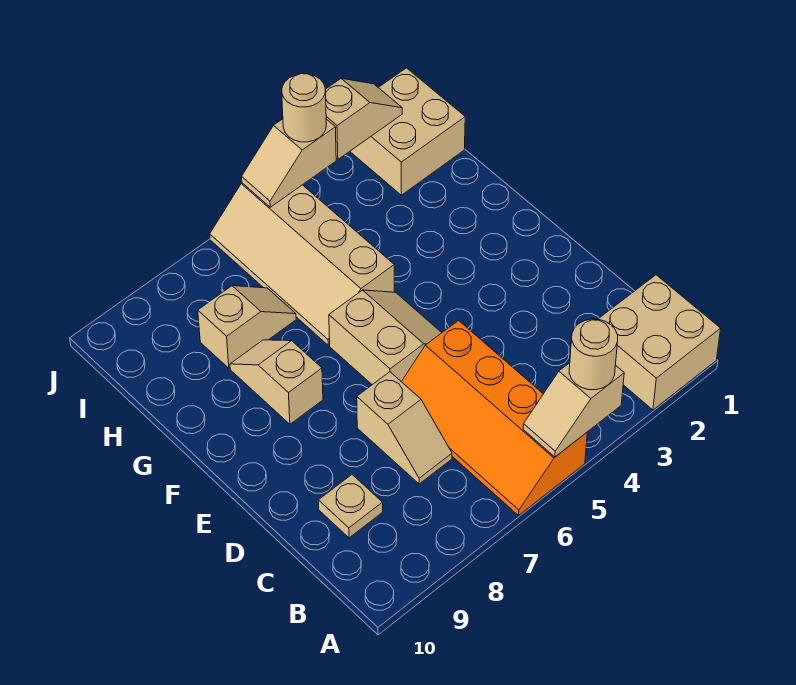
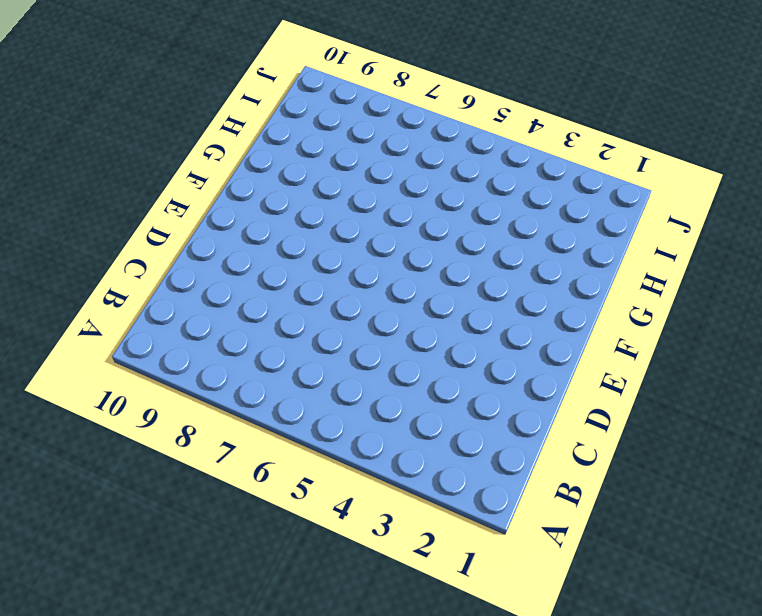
none -> tan 2x2 brick [599,275,721,410]
none -> orange 2x4 slope [402,321,587,515]
none -> tan 1x2 slope [357,372,452,484]

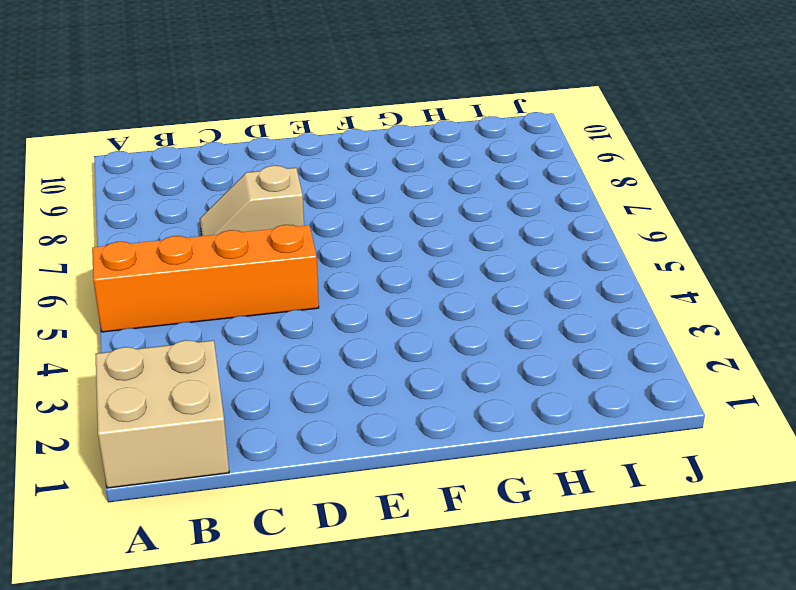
none -> tan 1x1 plate [318,475,383,538]
none -> tan 2x2 slope [329,290,442,385]
none -> tan 1x2 slope [230,340,323,424]

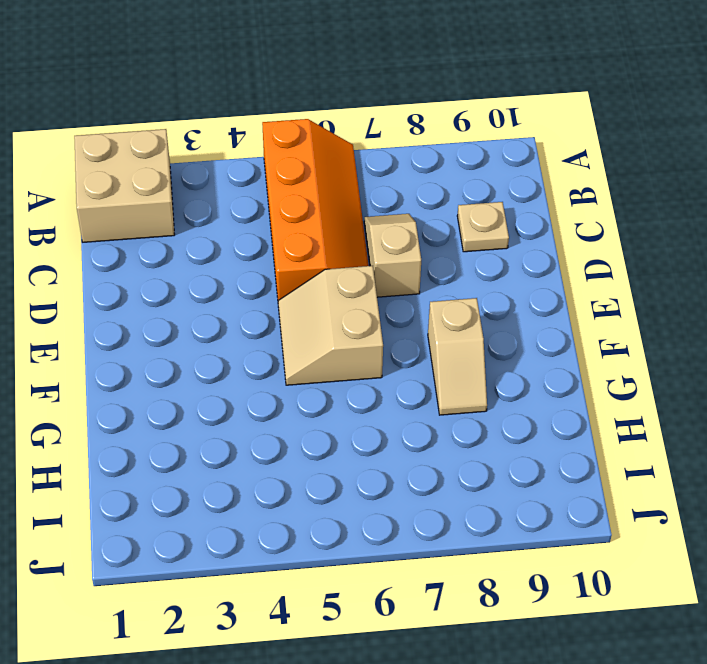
none -> tan 2x4 slope [210,183,394,345]
none -> tan 1x2 slope [198,286,296,368]
none -> tan 2x2 brick [350,68,465,195]

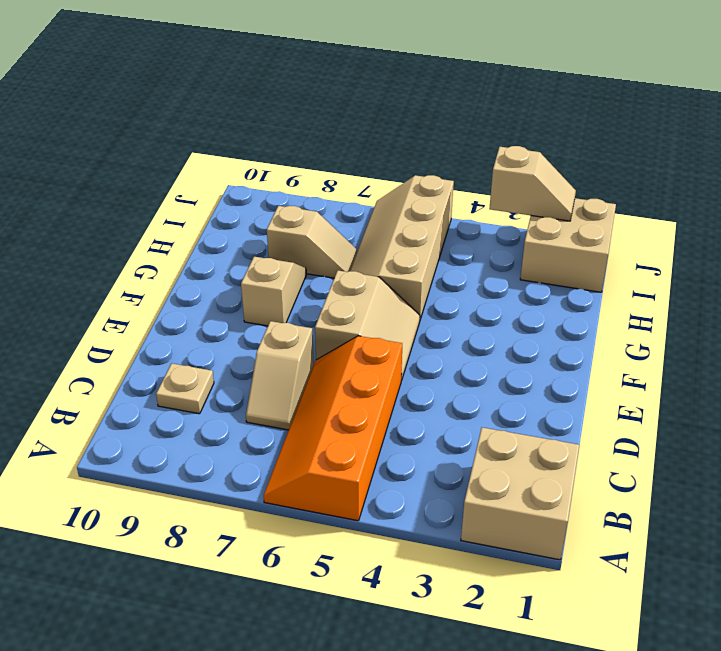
none -> tan 1x2 slope [523,363,624,457]
none -> tan 1x2 slope [242,119,336,207]
none -> tan 1x1 round brick [569,319,618,390]

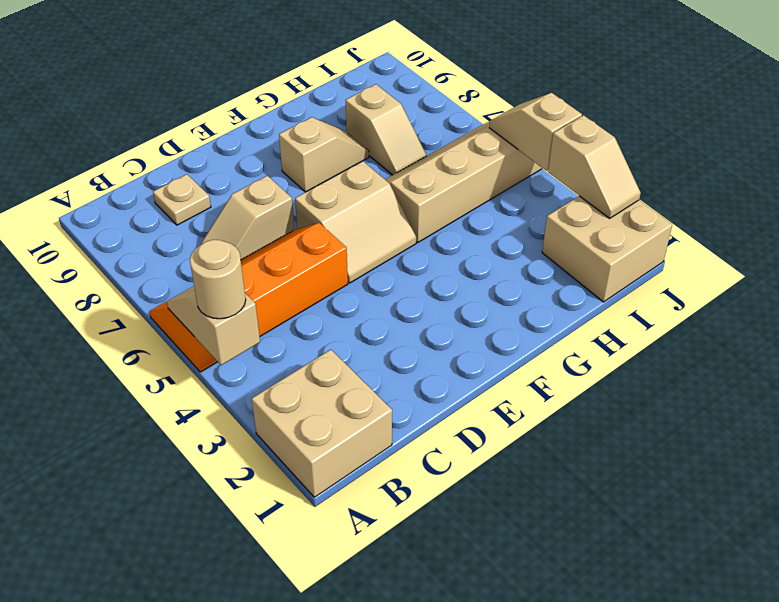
none -> tan 1x1 round brick [282,74,326,142]

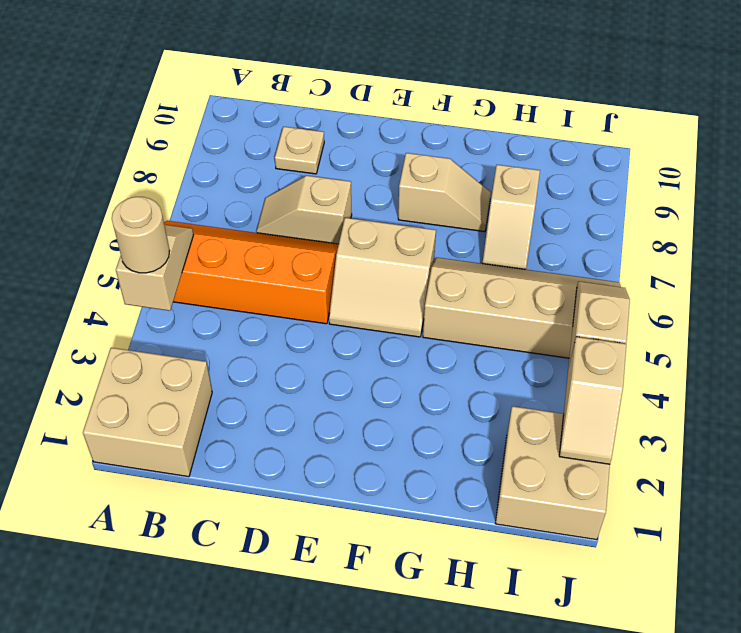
none -> tan 1x1 round brick [282,74,326,142]

